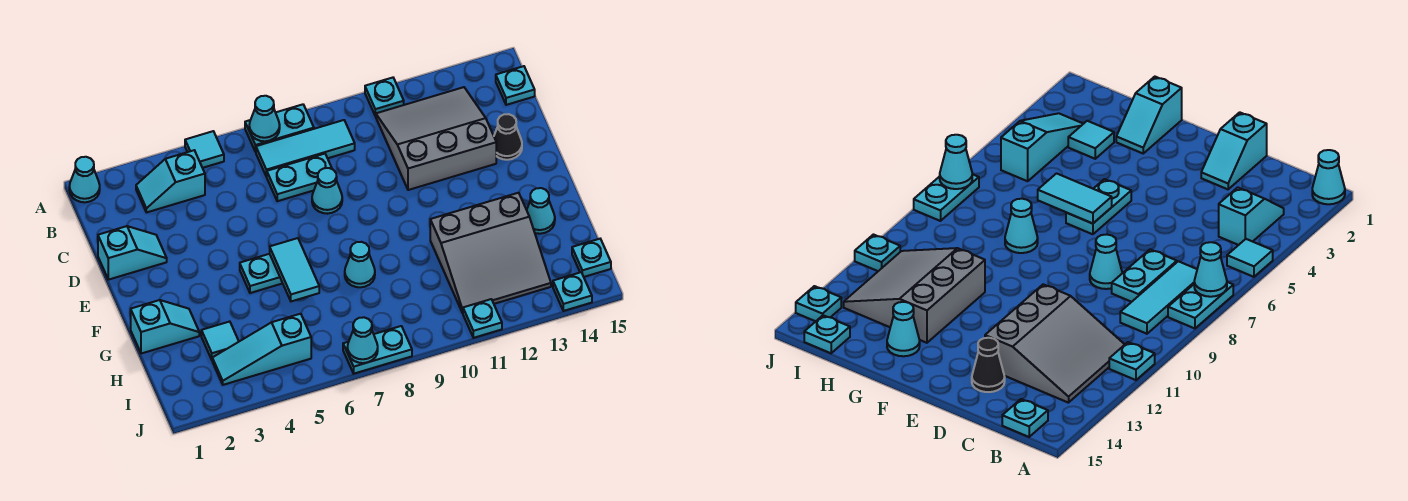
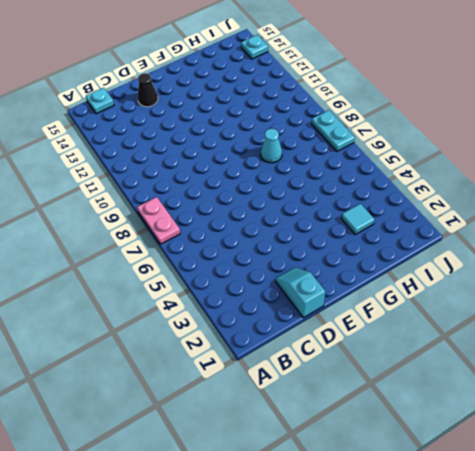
pink 1x2 plate [137,197,180,244] -> cyan 1x2 plate [245,104,314,152]
none -> cyan 1x1 cone [69,157,100,202]
none -> cyan 1x1 tile [185,131,224,168]
none -> cyan 1x1 plate [365,78,404,116]

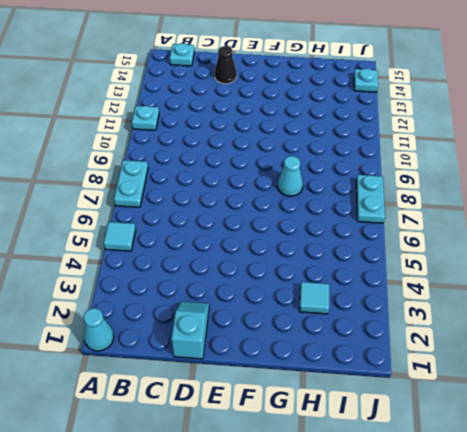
none -> cyan 1x2 slope [136,150,205,212]
none -> cyan 1x3 tile [256,120,355,176]
none -> grey 3x3 slope [376,87,496,190]

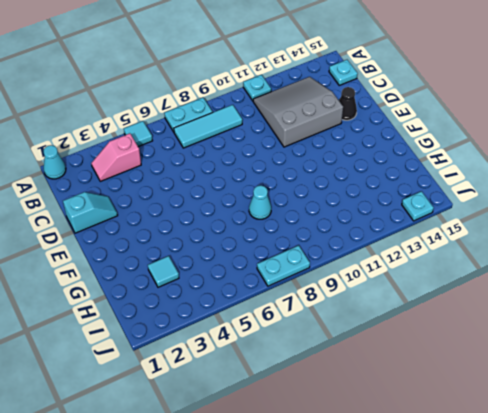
pink 1x2 slope [91,133,141,181] -> cyan 1x2 slope [136,150,205,212]
none -> cyan 1x2 plate [266,154,332,201]
none -> cyan 1x1 cone [312,168,342,214]
none -> cyan 1x2 plate [240,254,283,293]

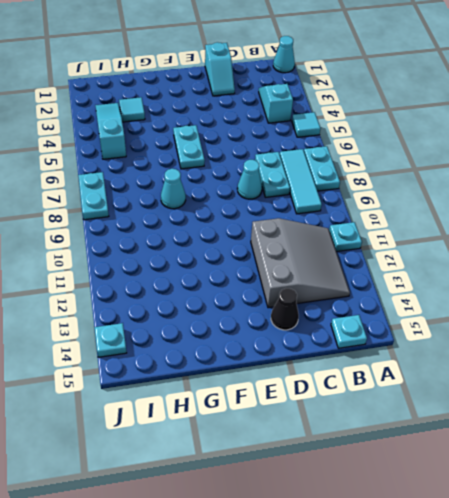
none -> cyan 1x2 slope [131,300,199,354]
none -> grey 3x3 slope [430,193,551,313]
none -> cyan 1x1 cone [527,188,555,234]

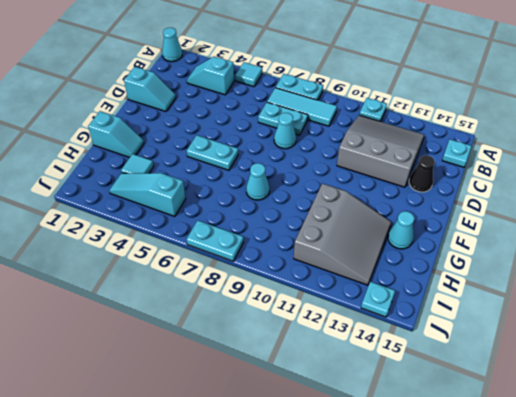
grey 3x3 slope [294,184,391,285] -> grey 3x3 slope turned to [430,193,551,313]
none -> cyan 1x1 plate [572,239,611,277]
none -> cyan 1x1 plate [463,299,502,338]
none -> cyan 1x1 cone [249,96,280,141]

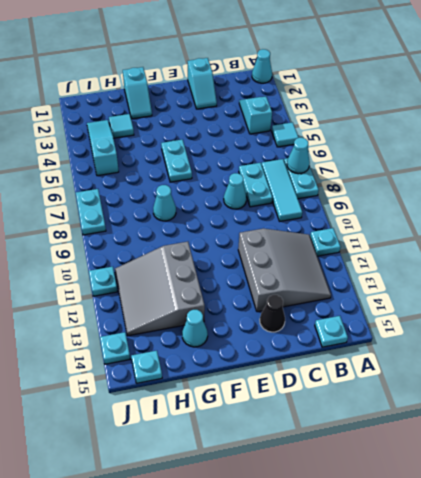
none -> cyan 1x2 tile [270,238,319,301]
none -> cyan 1x1 cone [347,317,378,363]

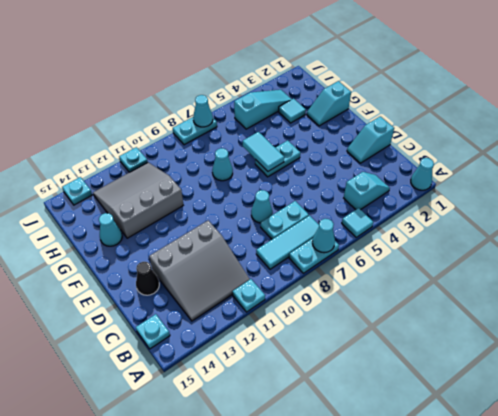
none -> cyan 1x1 plate [572,239,611,277]

